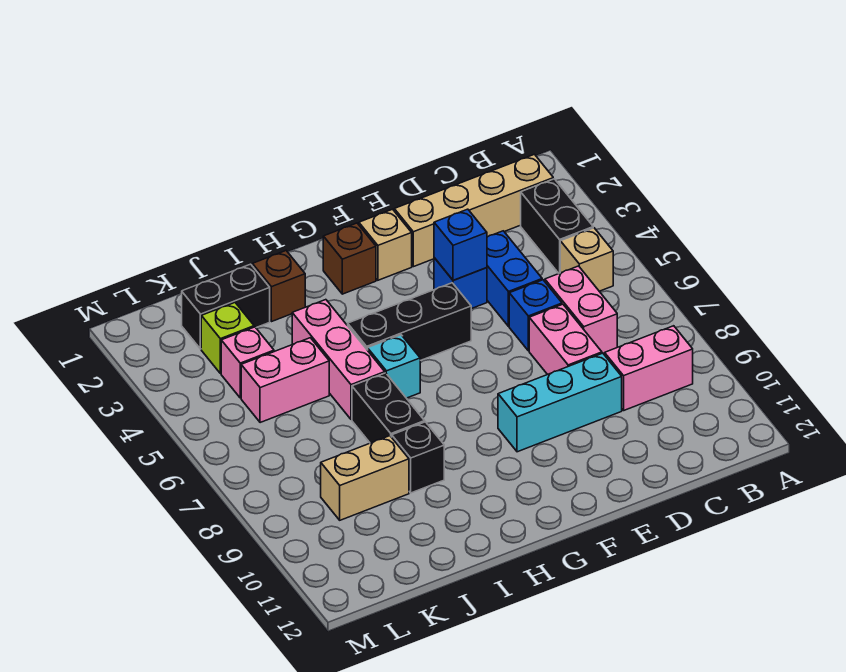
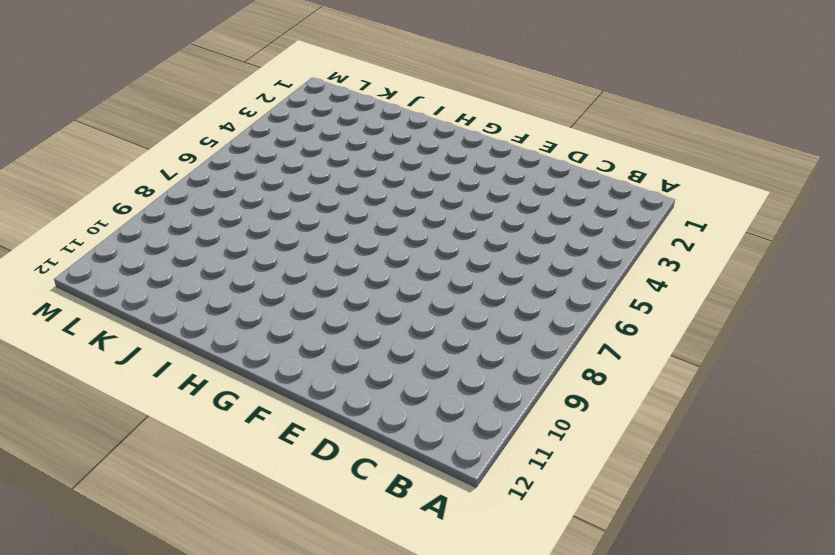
none -> tan 1x4 brick [394,154,553,267]
none -> black 1x2 brick [521,179,593,273]
none -> tan 1x1 brick [560,228,613,291]

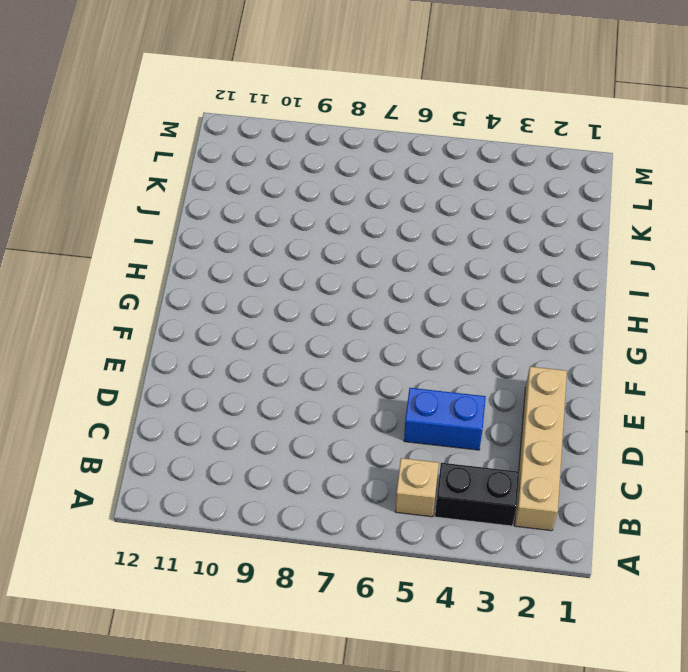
none -> pink 1x2 brick [605,326,693,410]
none -> pink 1x2 brick [545,266,617,354]
none -> blue 1x1 brick [509,280,562,351]

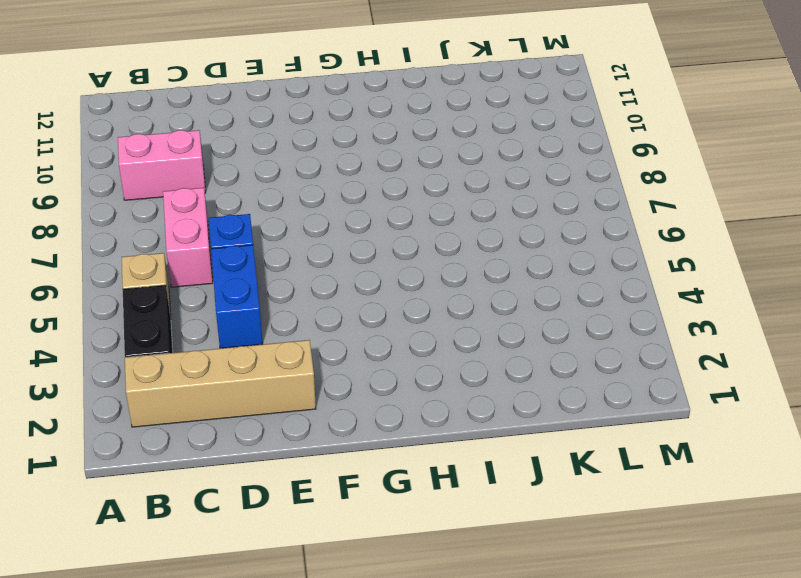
none -> pink 1x2 brick [529,304,602,375]
none -> cyan 1x3 brick [498,353,622,452]
none -> blue 1x1 brick [434,258,487,309]

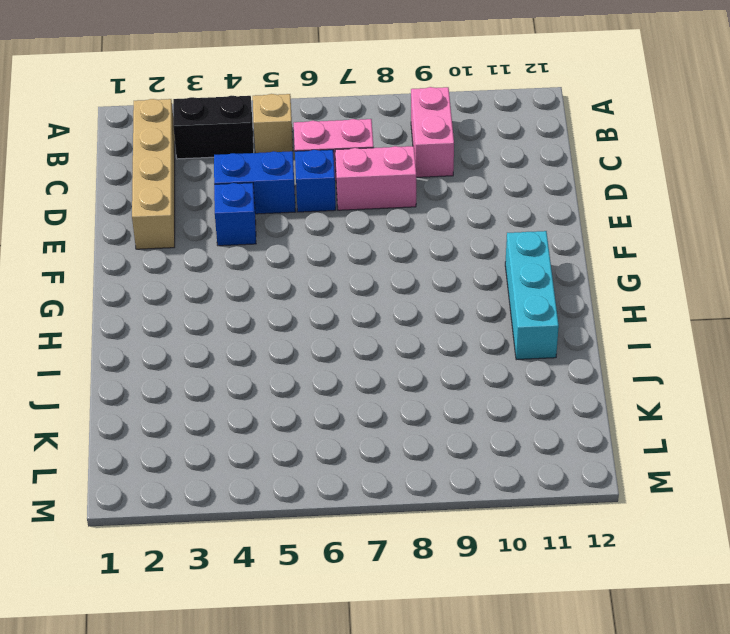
cyan 1x3 brick [505,231,559,360] -> cyan 1x3 brick moved to [498,353,622,452]
none -> tan 1x1 brick [359,209,412,280]
none -> black 1x3 brick [348,283,471,361]
none -> brown 1x1 brick [323,223,376,294]

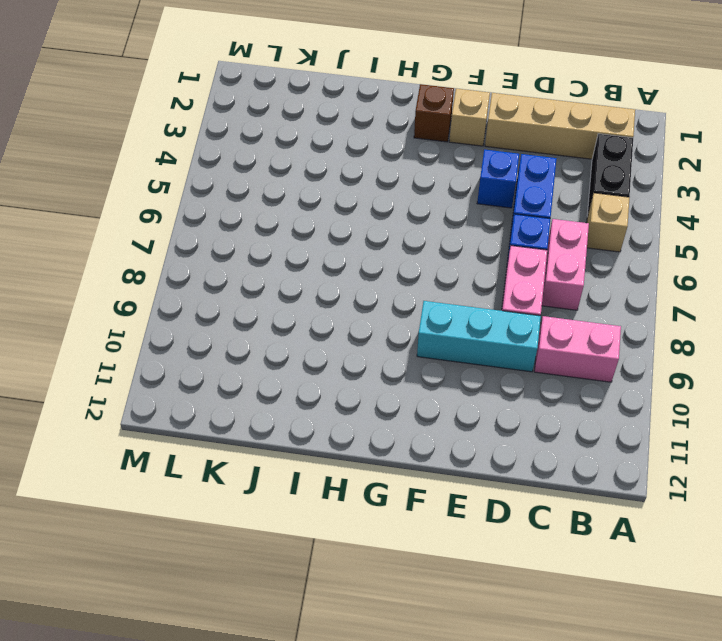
none -> black 1x3 brick [348,283,471,361]
none -> cyan 1x1 brick [368,335,420,398]
none -> brown 1x1 brick [252,251,305,322]

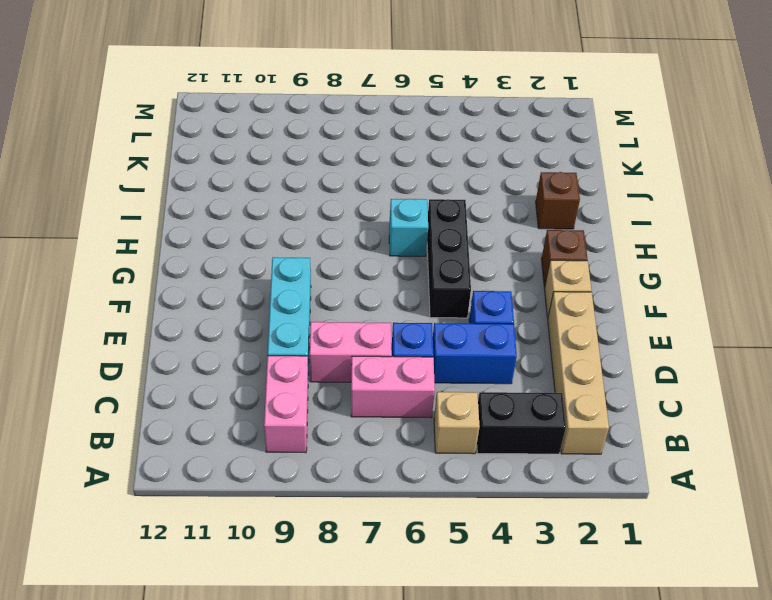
none -> pink 1x3 brick [292,300,385,420]
none -> black 1x2 brick [352,373,425,443]
none -> black 1x1 brick [392,422,444,493]

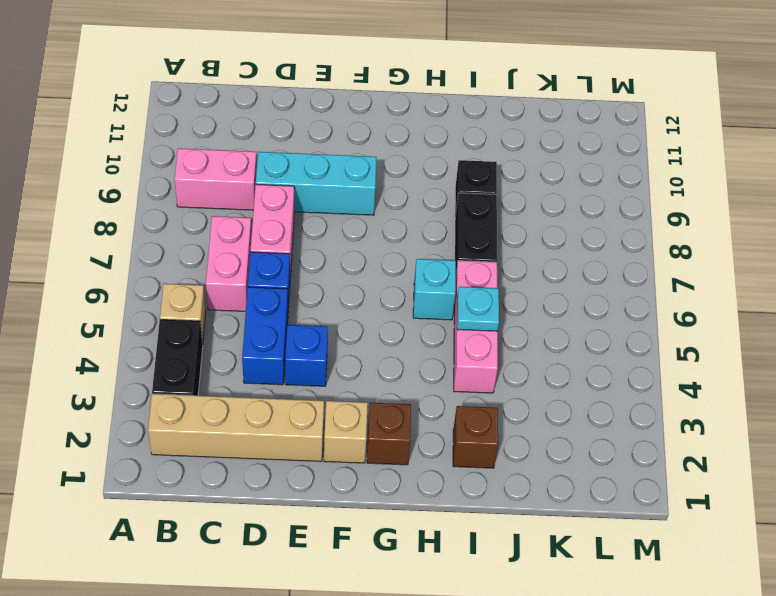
cyan 1x1 plate [457,287,499,331] -> none
none -> black 1x3 brick [348,283,471,361]
none -> black 1x2 brick [182,264,270,349]
none -> pink 1x2 brick [241,338,329,423]

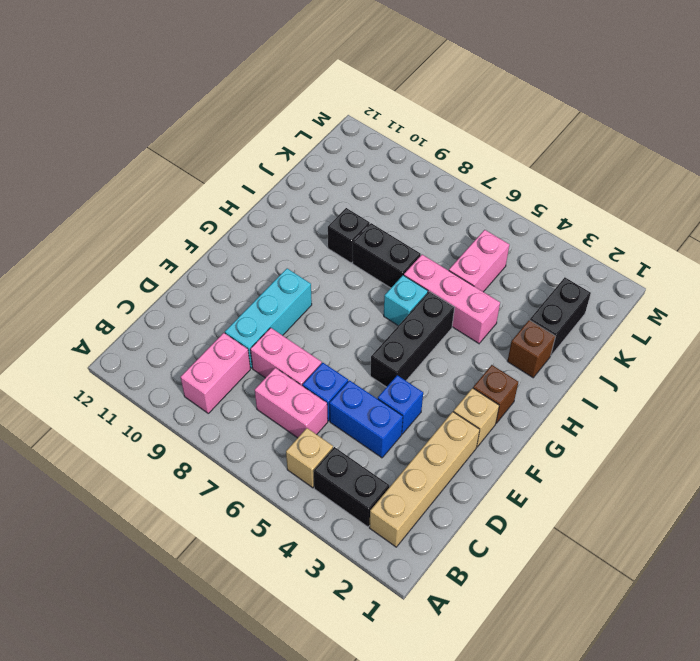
none -> tan 1x2 brick [321,436,409,520]
none -> lime 1x1 brick [201,303,254,374]
none -> pink 1x1 brick [221,327,274,398]

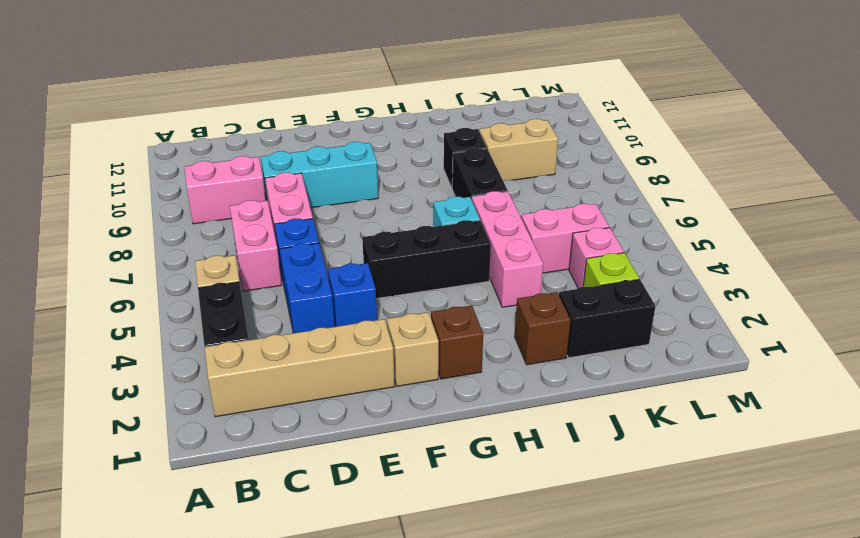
none -> blue 1x1 brick [434,209,487,280]

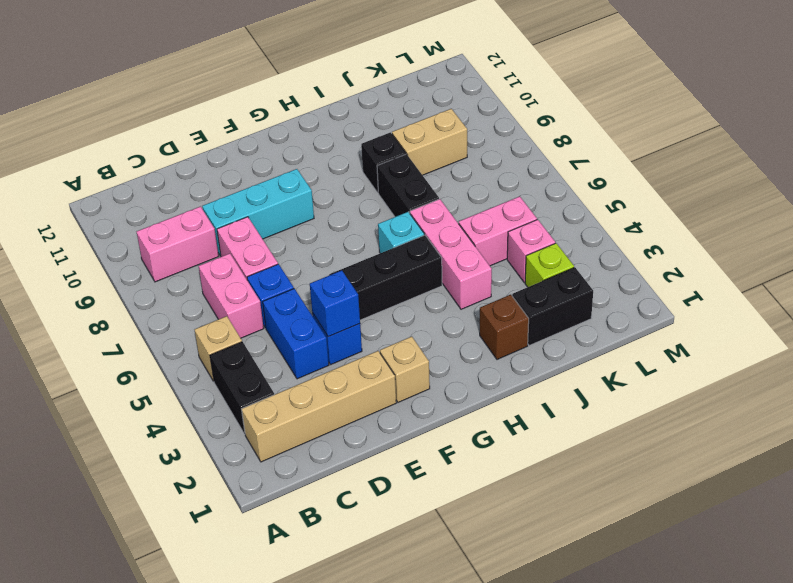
none -> brown 1x1 brick [323,223,376,294]

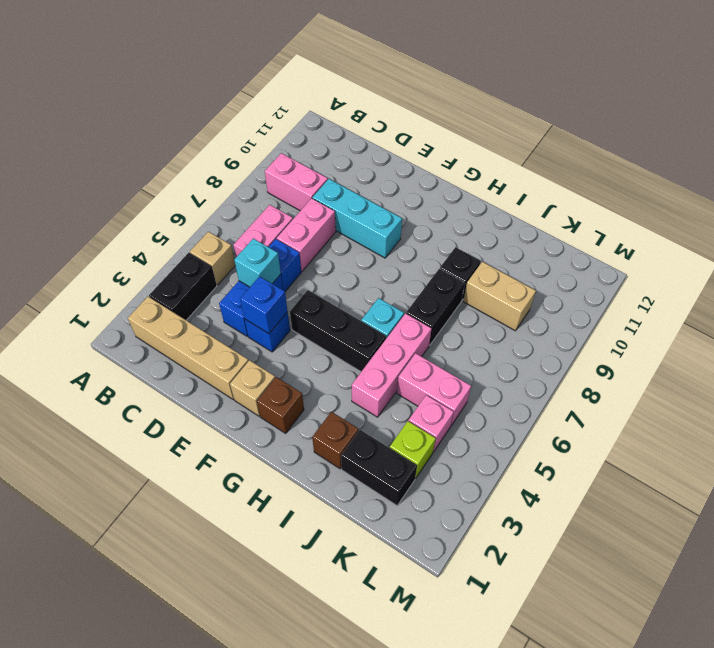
cyan 1x1 brick [234,238,281,287] -> none

